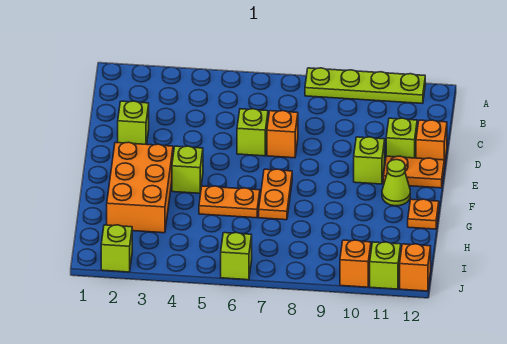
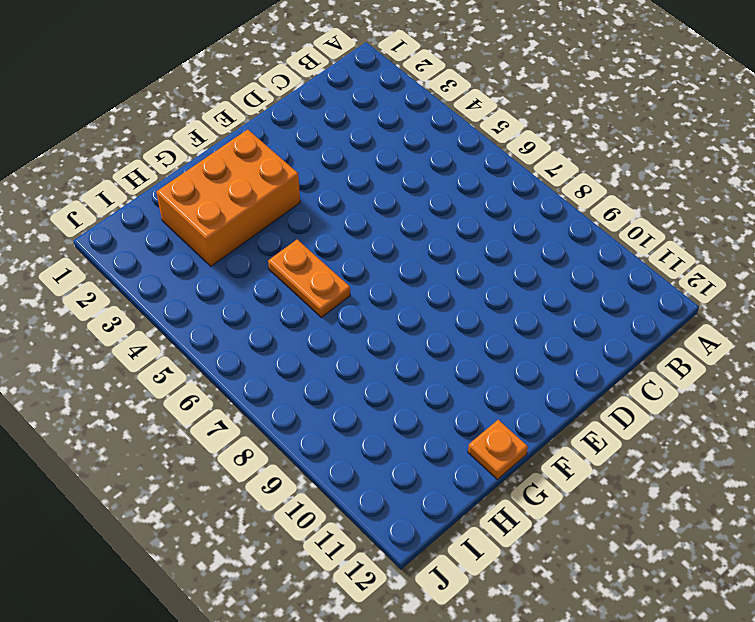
none -> lime 1x4 plate [305,68,425,104]
none -> lime 1x1 brick [118,101,149,144]
none -> lime 1x1 brick [237,109,268,156]

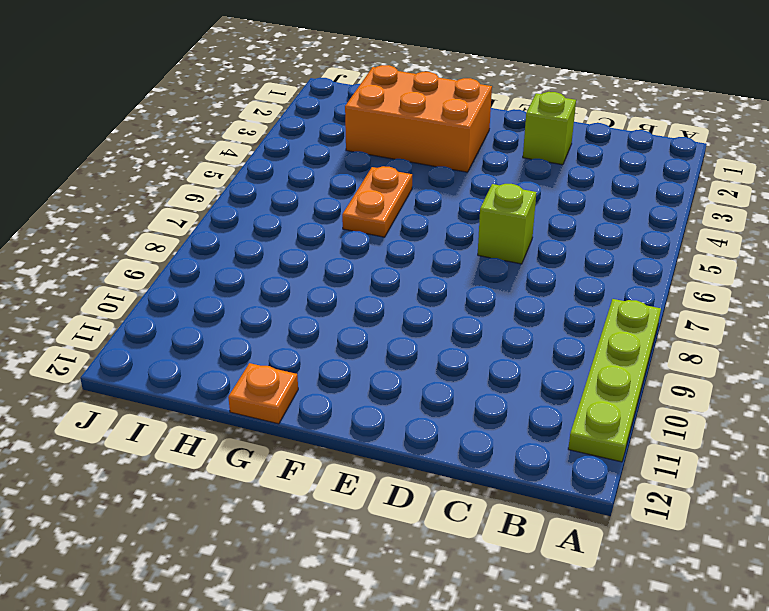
none -> orange 1x1 brick [267,111,298,158]
none -> lime 1x1 brick [386,118,417,158]
none -> orange 1x1 brick [416,120,447,167]

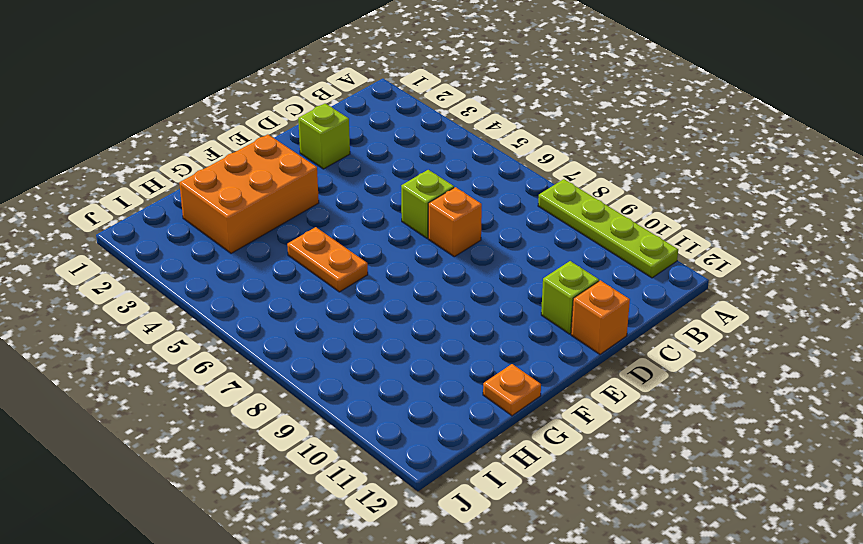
none -> lime 1x1 brick [354,137,385,184]
none -> orange 1x2 plate [383,156,444,188]
none -> lime 1x1 brick [172,146,203,193]

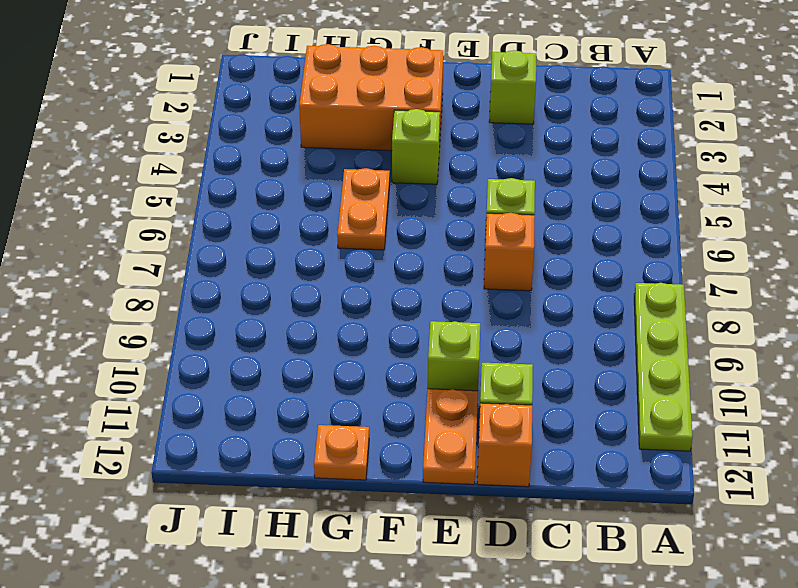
none -> orange 1x2 plate [259,169,292,220]
none -> lime 1x1 cone [382,160,410,206]
none -> lime 1x1 brick [101,225,132,272]

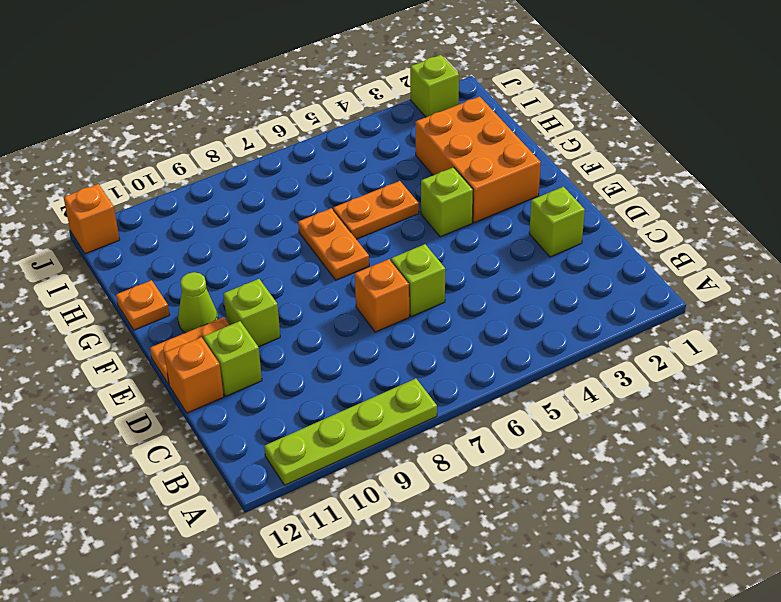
none -> lime 1x1 brick [221,233,252,280]
none -> orange 1x1 brick [340,240,371,287]
none -> lime 1x1 brick [370,242,401,289]

